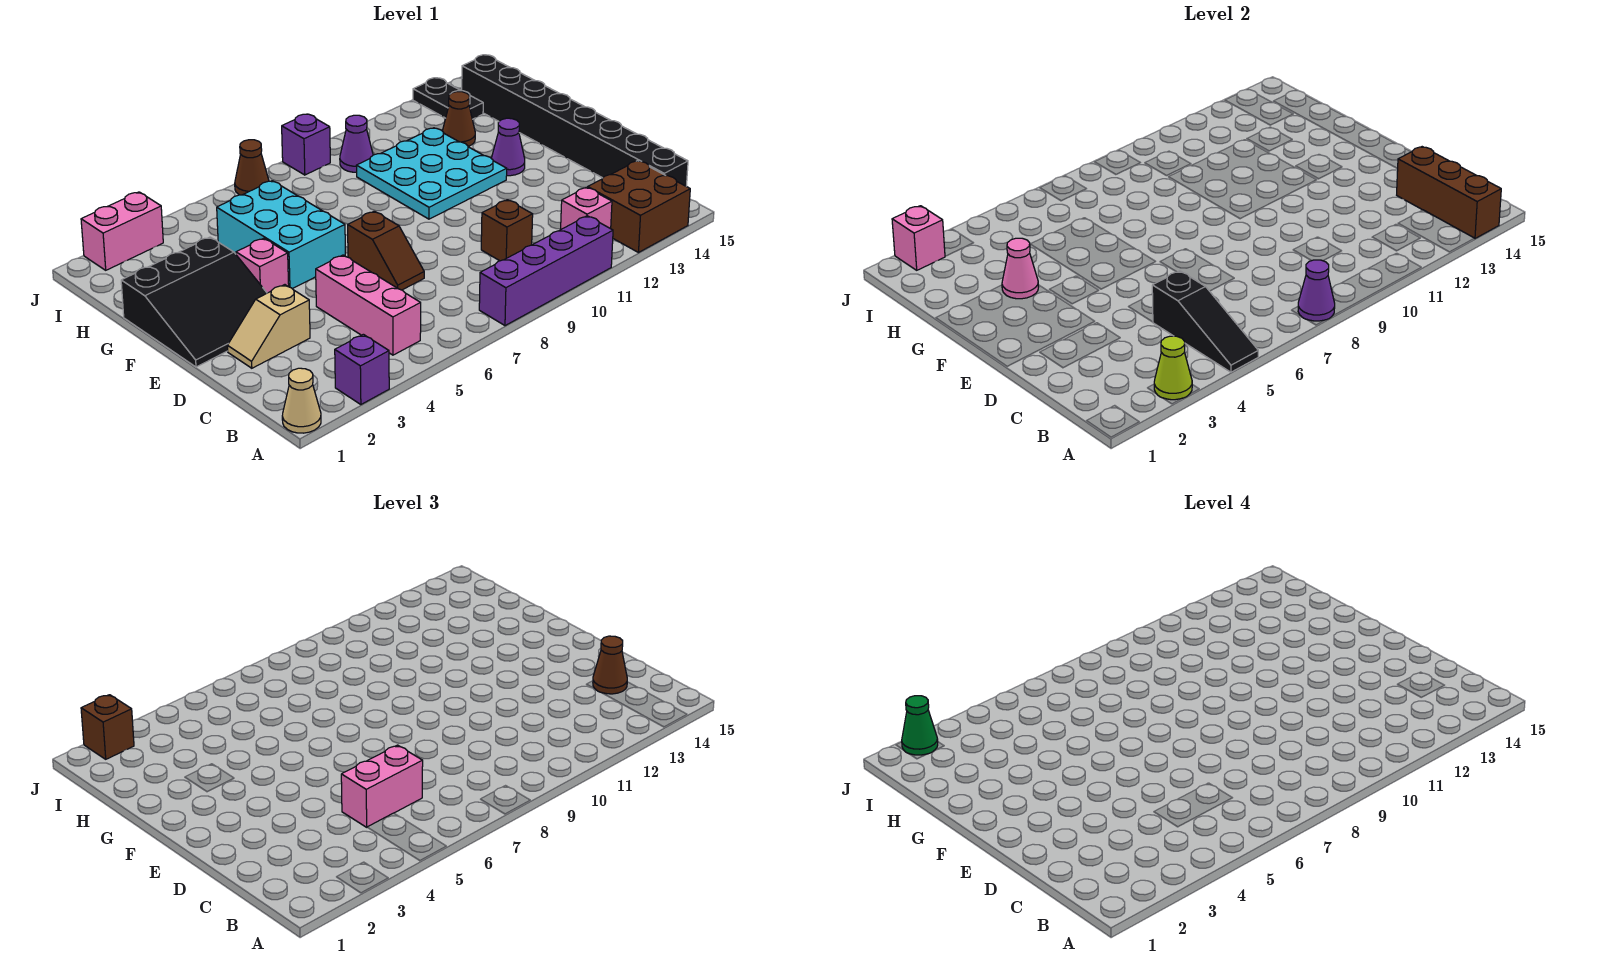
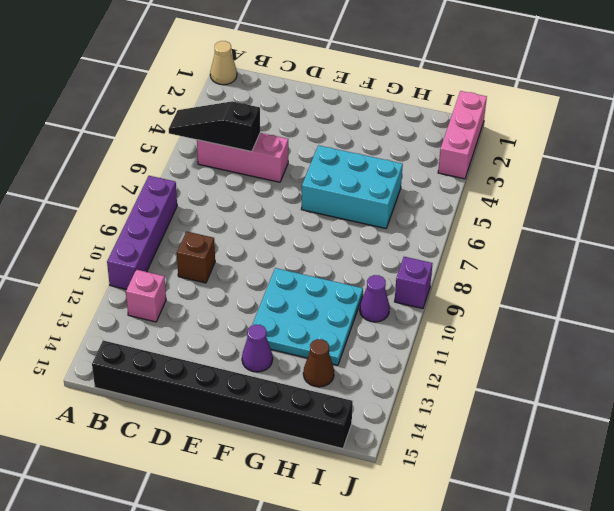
pink 1x3 brick [438,91,487,179] -> pink 1x2 brick [81,192,163,270]
none -> purple 1x1 brick [335,334,389,405]
none -> brown 2x2 brick [588,161,690,253]
none -> tan 1x2 slope [227,285,310,368]
none -> brown 1x2 slope [348,211,424,290]

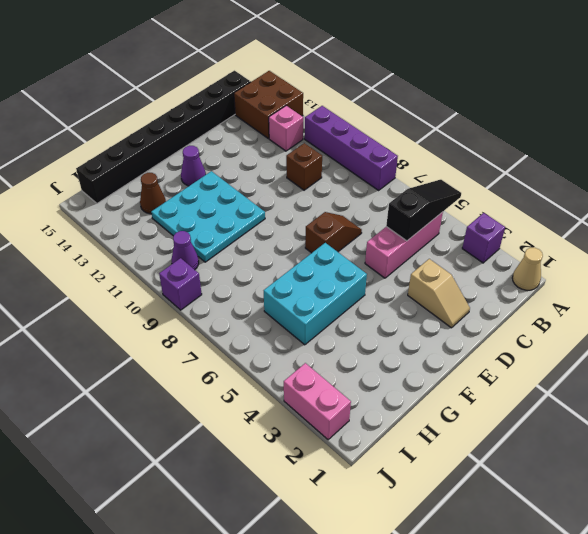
none -> black 3x3 slope [121,237,267,367]
none -> pink 1x1 brick [236,238,289,293]
none -> black 1x2 plate [413,78,483,119]
none -> brown 1x1 cone [235,140,269,195]

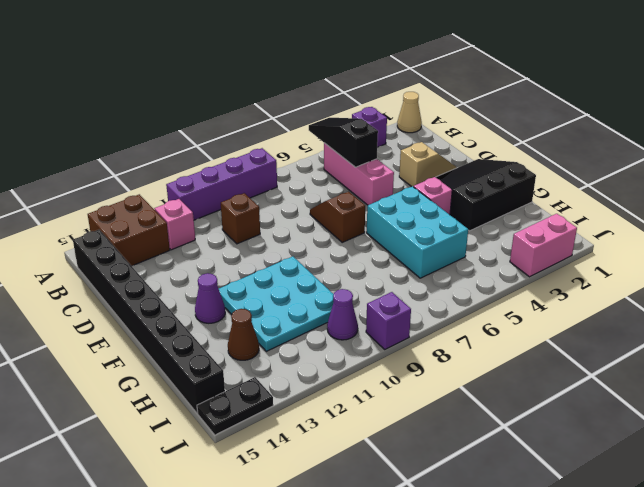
black 1x2 plate [197,377,273,435] -> black 1x2 plate turned to [413,78,483,119]
none -> brown 1x1 cone [235,140,269,195]
none -> lime 1x1 cone [1154,336,1192,400]
none -> purple 1x1 cone [1298,260,1335,321]
none -> brown 1x3 brick [1397,147,1501,238]

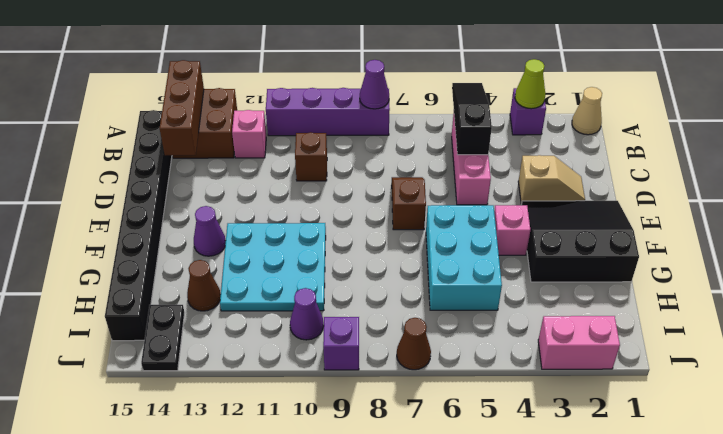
none -> pink 1x1 cone [1002,238,1038,299]
none -> pink 1x1 brick [892,206,945,270]
none -> pink 1x2 brick [341,745,423,827]
none -> brown 1x1 cone [593,636,627,694]

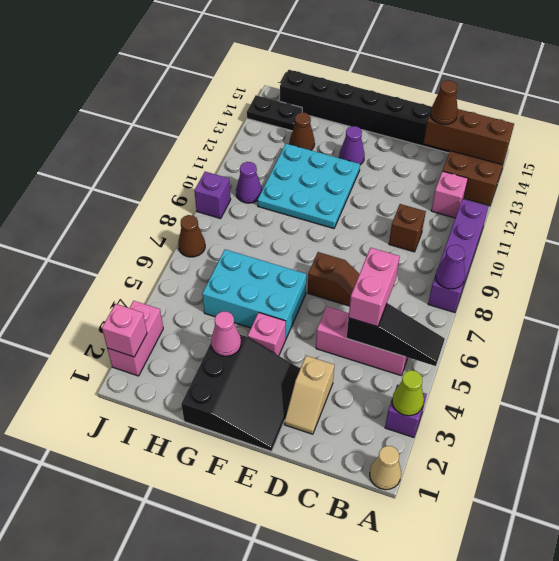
none -> brown 1x1 brick [81,695,134,759]
none -> green 1x1 cone [902,696,938,755]

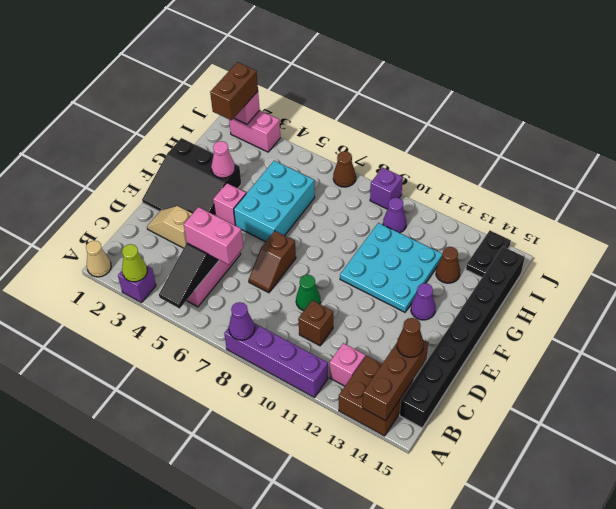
green 1x1 cone [296,275,320,311] -> green 1x1 cone moved to [902,696,938,755]
brown 1x2 brick [210,62,258,120] -> brown 1x1 brick [81,695,134,759]

